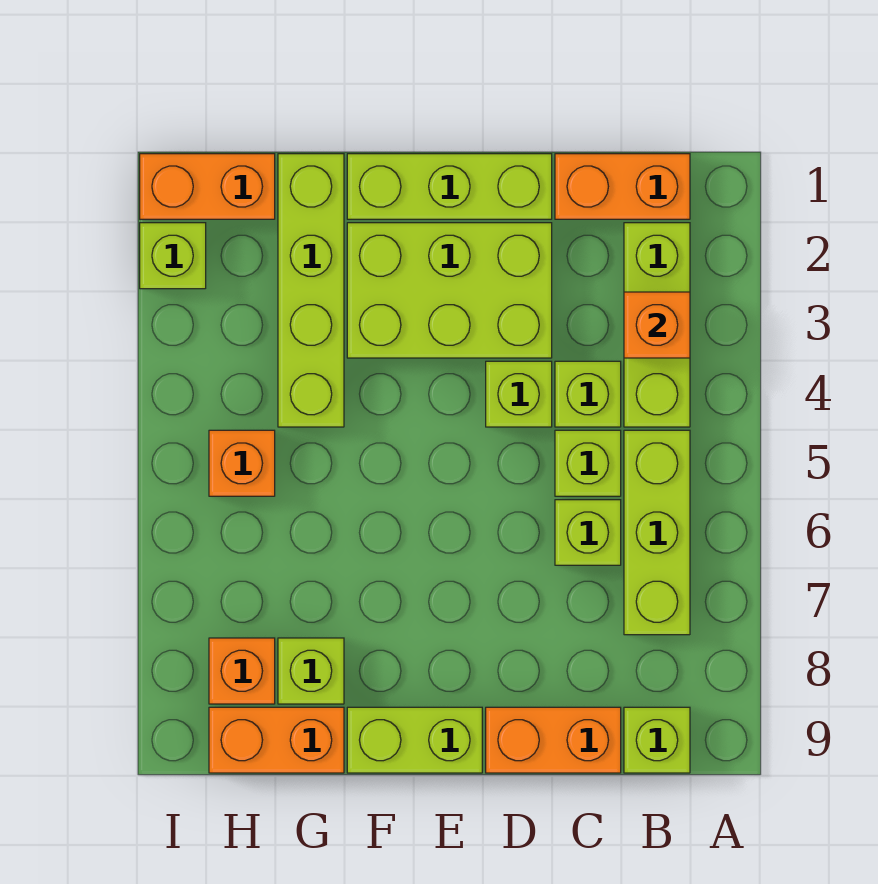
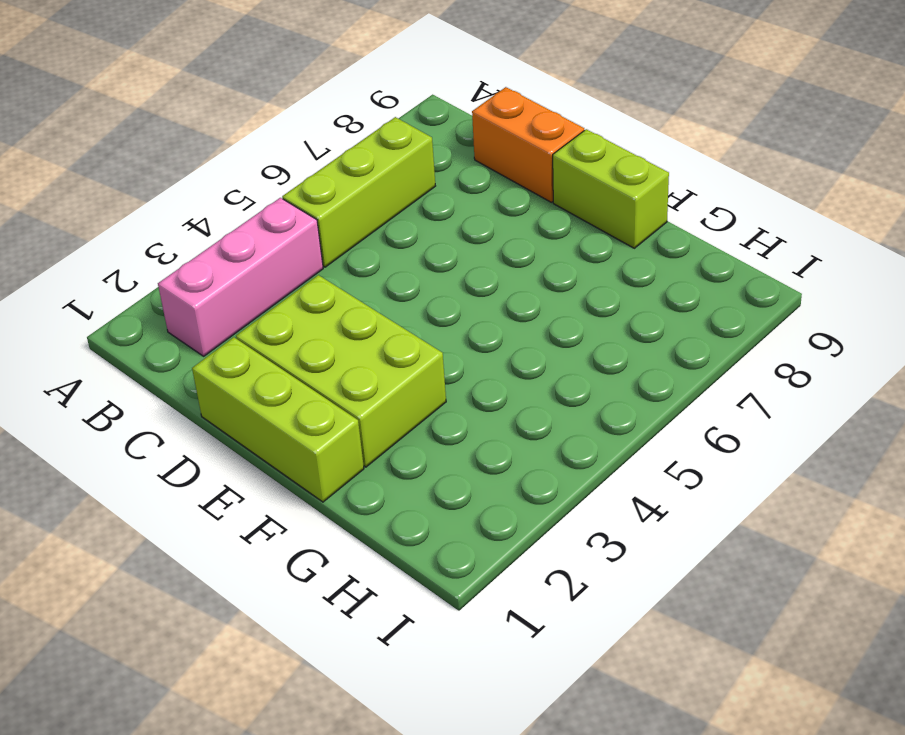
pink 1x3 brick [158,198,323,356] -> lime 1x3 brick [624,223,690,427]
none -> orange 1x2 brick [555,154,690,219]
none -> lime 1x1 brick [624,707,690,773]
none -> lime 1x1 brick [555,361,621,427]

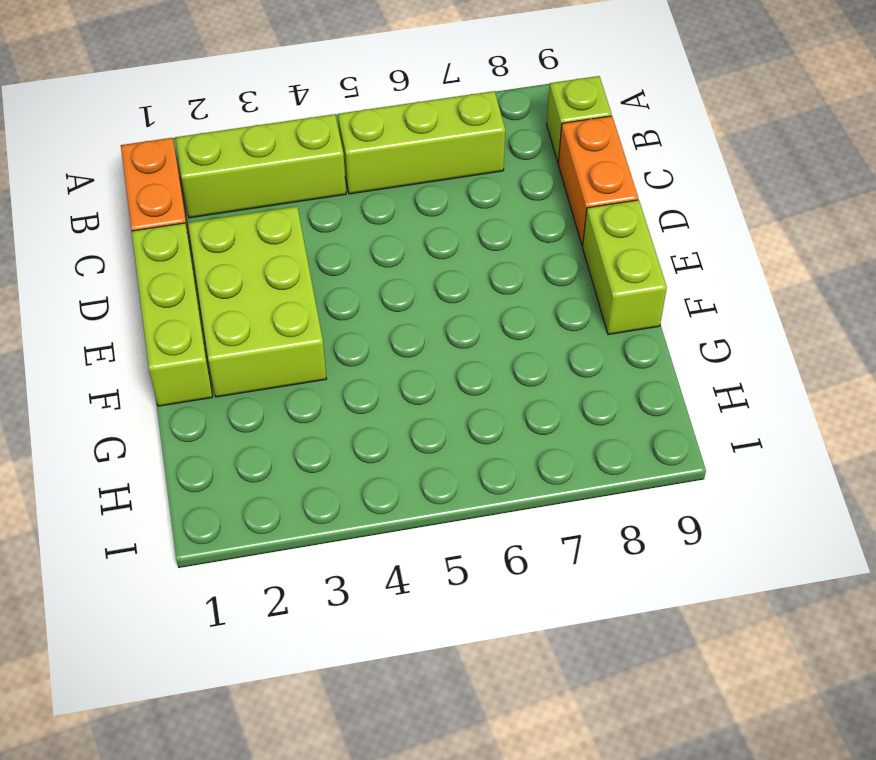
none -> lime 1x1 brick [555,361,621,427]
none -> lime 1x1 brick [555,430,621,496]
none -> lime 1x1 brick [555,500,621,565]

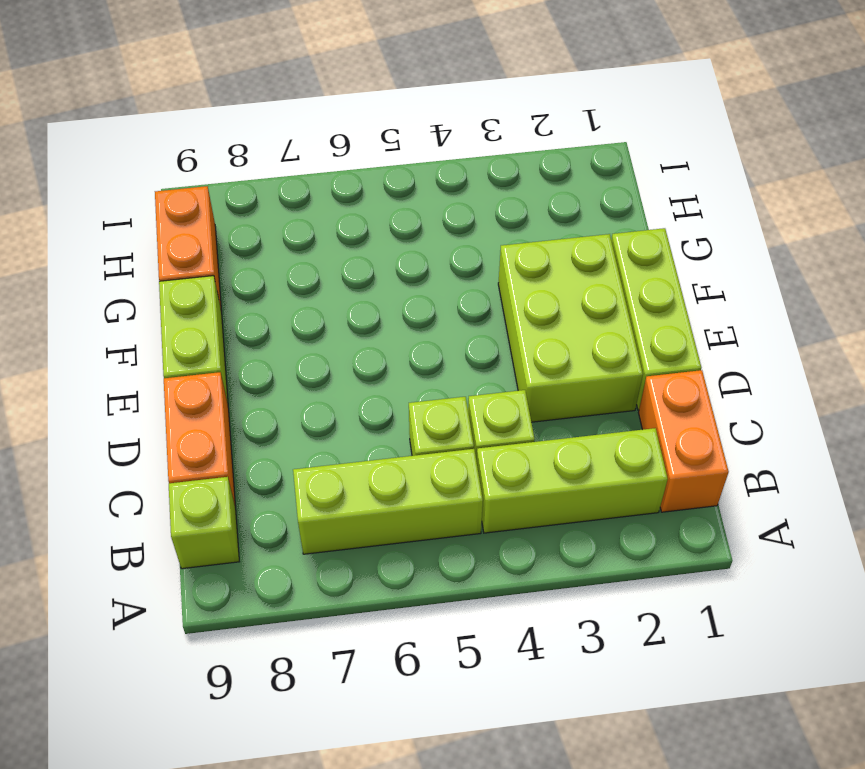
none -> lime 1x1 brick [555,500,621,565]
none -> lime 1x1 brick [486,361,552,427]
none -> lime 1x4 brick [278,154,344,427]

